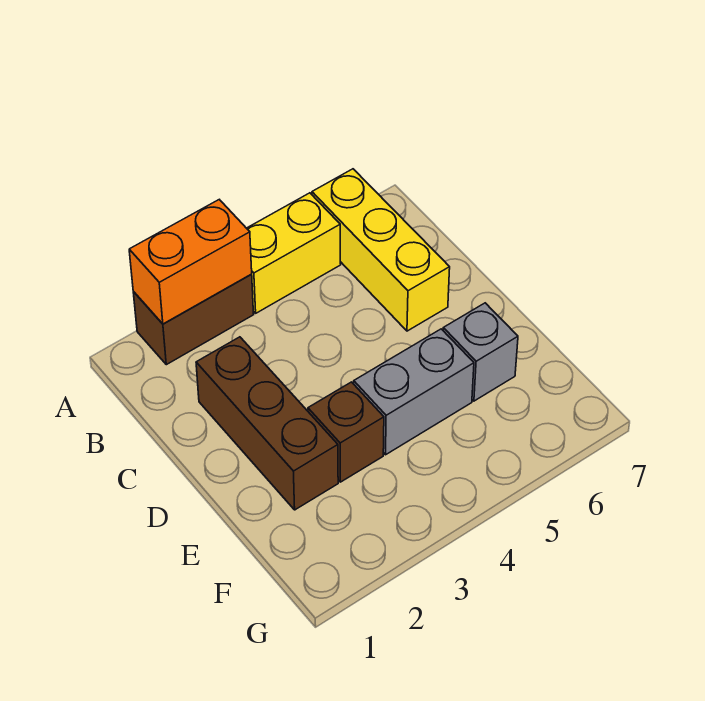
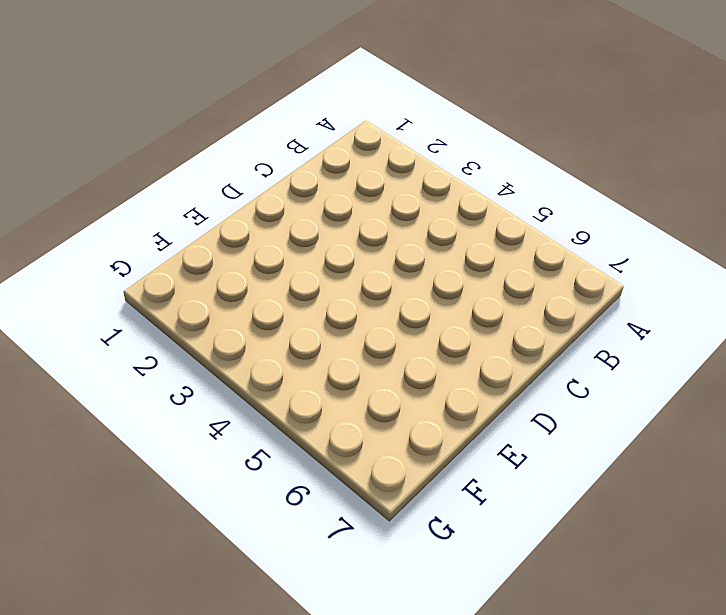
none -> brown 1x2 brick [133,274,254,365]
none -> yellow 1x2 brick [247,193,341,313]

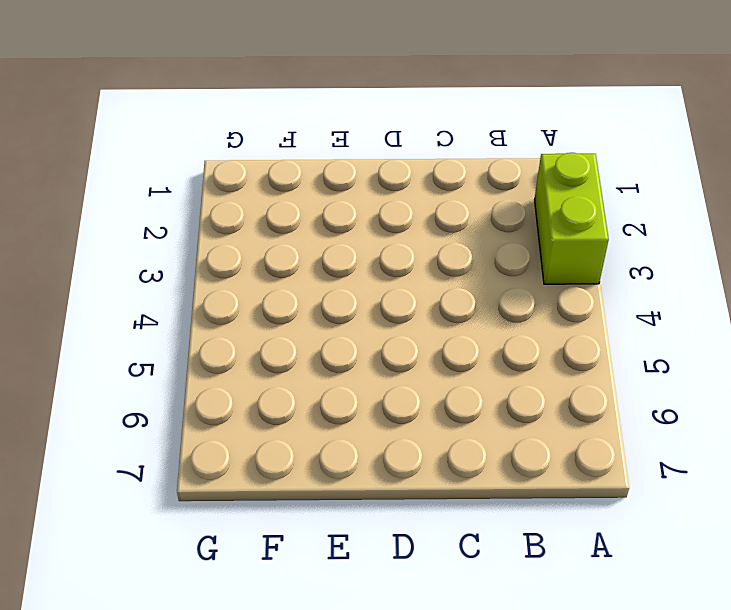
lime 1x2 brick [534,153,609,284] -> brown 1x2 brick [133,274,254,365]
none -> yellow 1x2 brick [247,193,341,313]
none -> yellow 1x3 brick [312,169,450,331]

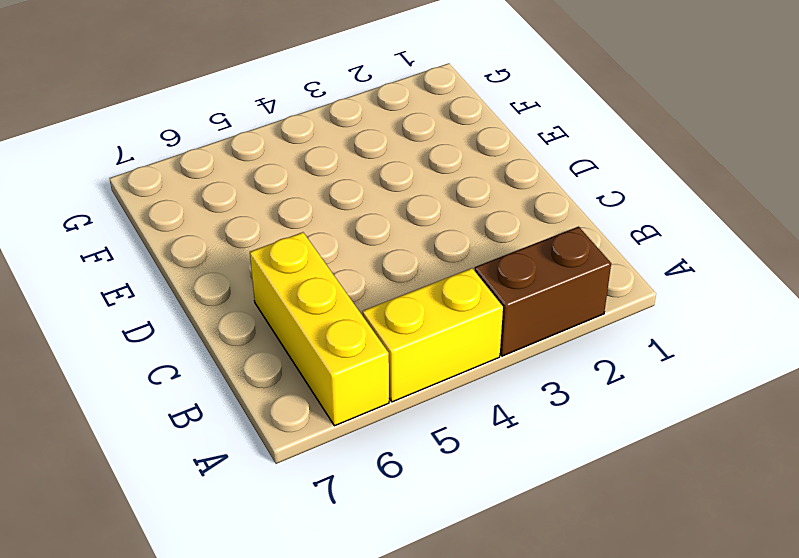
none -> brown 1x3 brick [196,337,338,510]
none -> brown 1x1 brick [308,382,384,482]

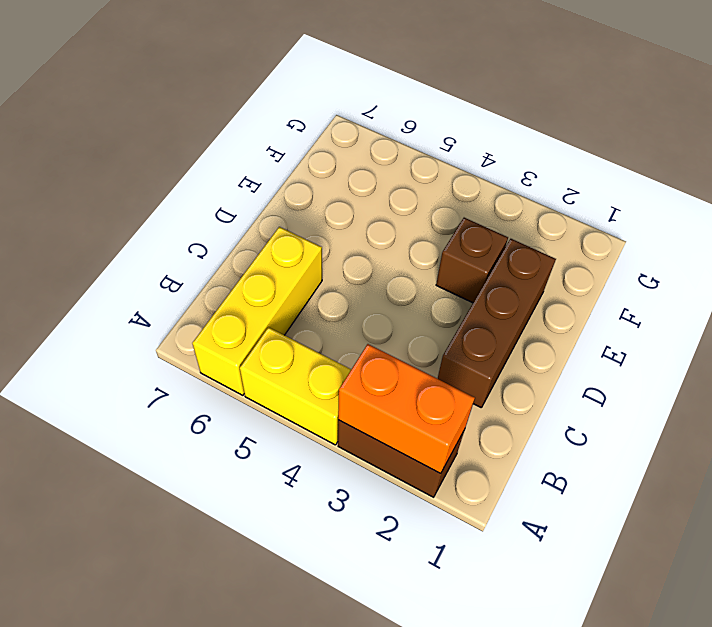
none -> grey 1x2 brick [354,329,474,455]
none -> grey 1x1 brick [443,303,518,401]

